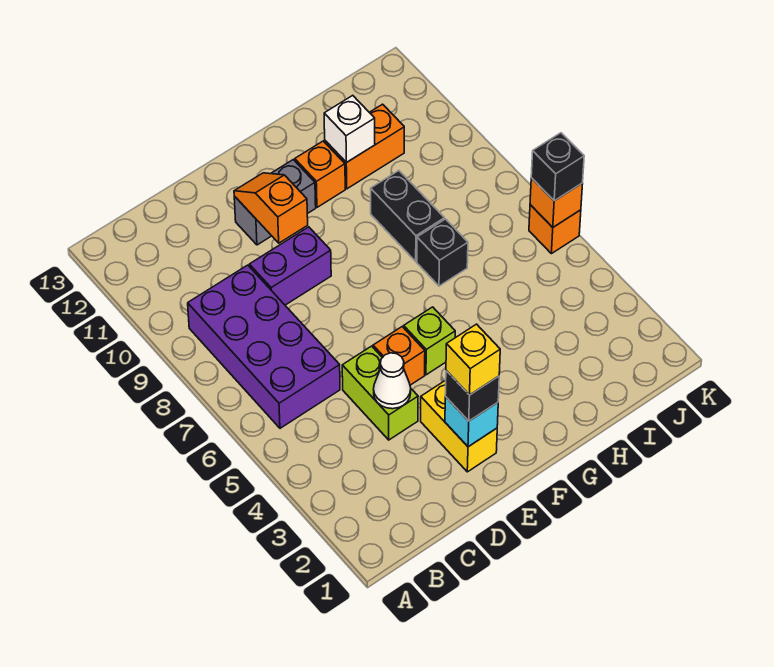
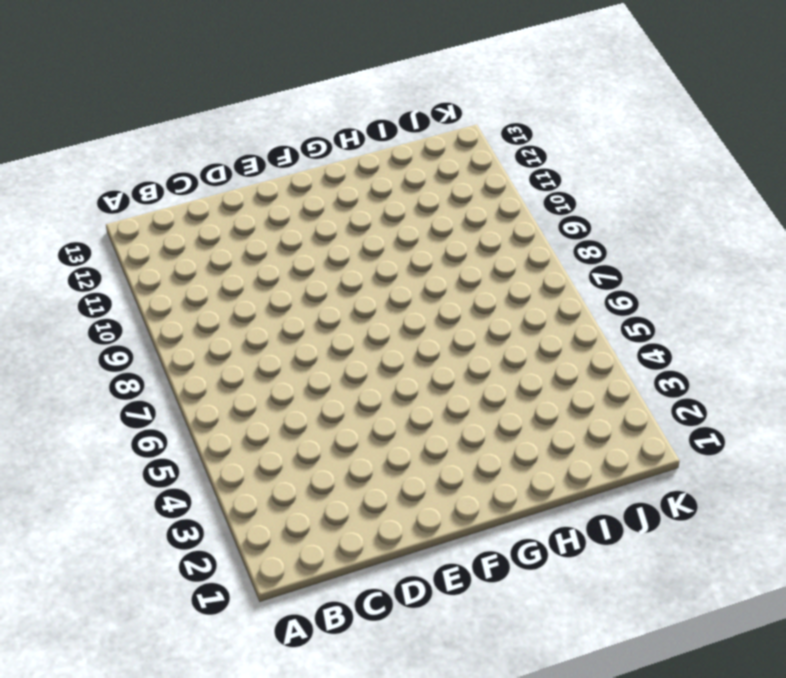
none -> purple 2x4 brick [188,265,340,428]
none -> lime 1x2 brick [342,346,418,440]
none -> purple 1x2 brick [249,227,331,305]

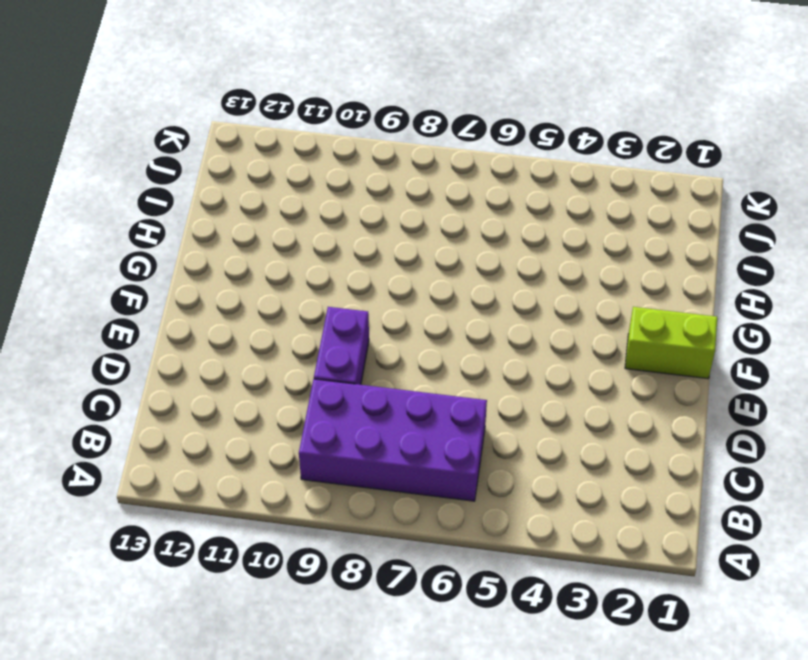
lime 1x2 brick [625,307,717,379] -> lime 1x2 brick moved to [342,346,418,440]
none -> yellow 1x2 brick [421,380,497,472]
none -> orange 1x1 brick [373,327,425,385]
none -> grey 1x2 brick [234,160,316,245]

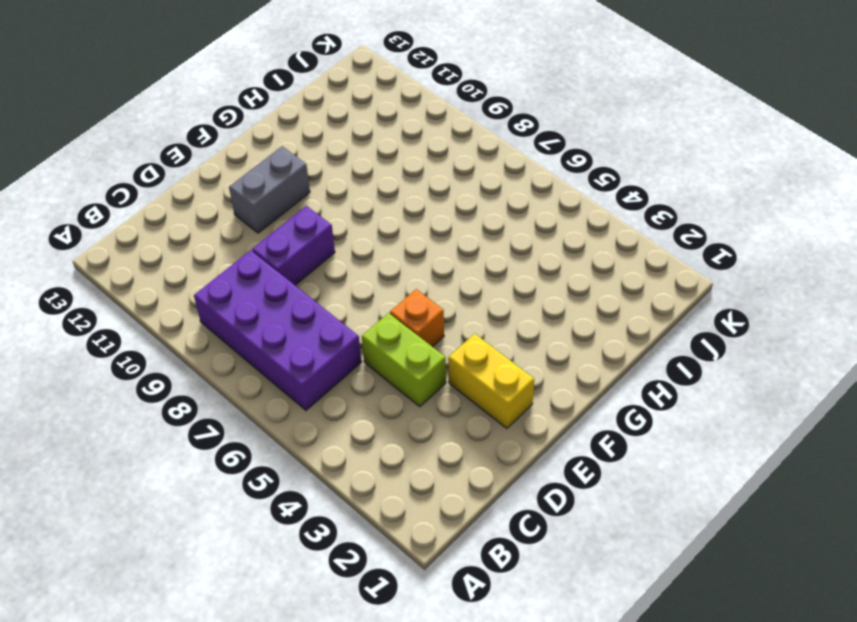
none -> lime 1x1 brick [404,307,455,375]
none -> orange 1x1 brick [295,141,345,207]
none -> black 1x1 brick [417,219,468,286]

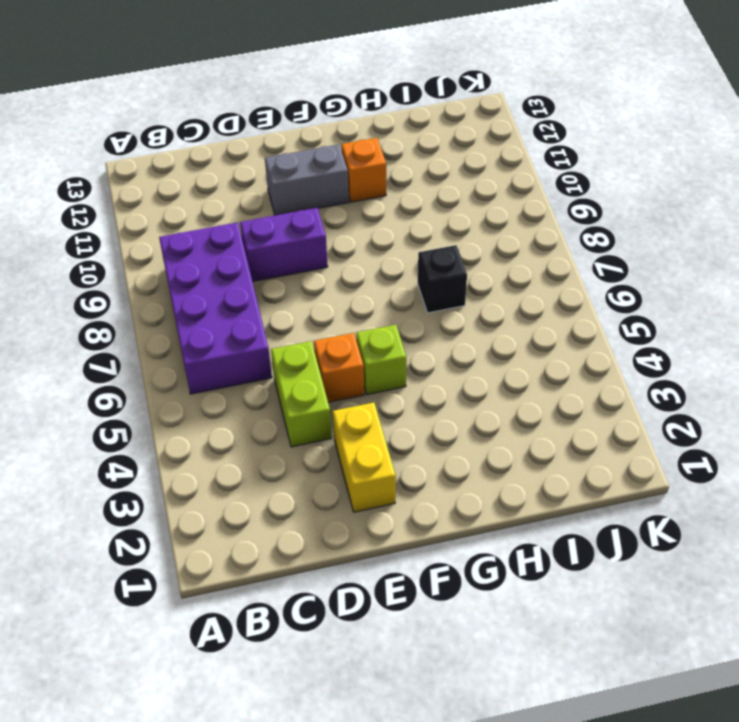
none -> black 1x2 brick [371,171,444,261]
none -> orange 1x2 brick [325,104,404,189]
none -> orange 1x1 brick [529,205,581,254]

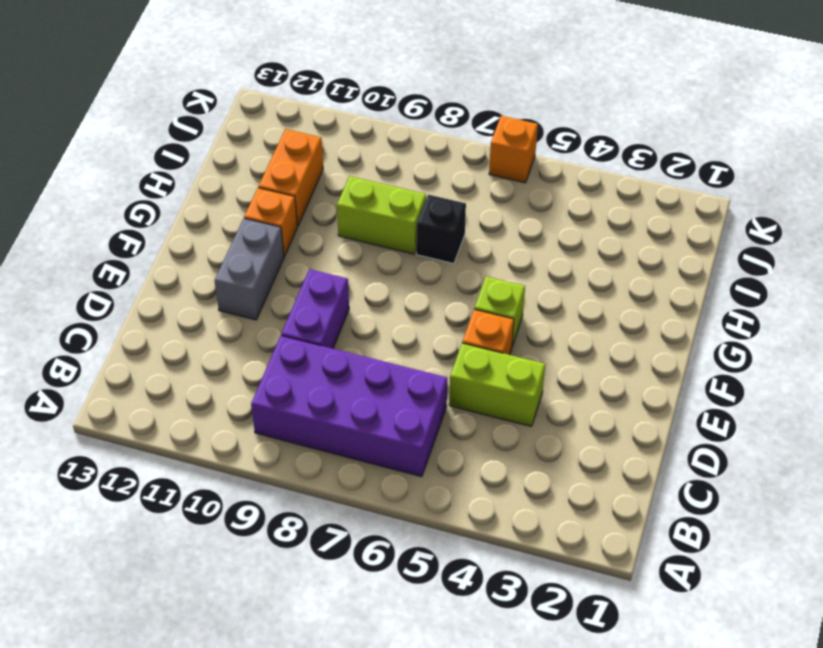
lime 1x2 brick [337,176,426,254] -> black 1x2 brick [371,171,444,261]
none -> yellow 1x2 brick [421,380,497,472]
none -> white 1x1 cone [374,353,411,409]
none -> cyan 1x1 brick [445,397,498,447]

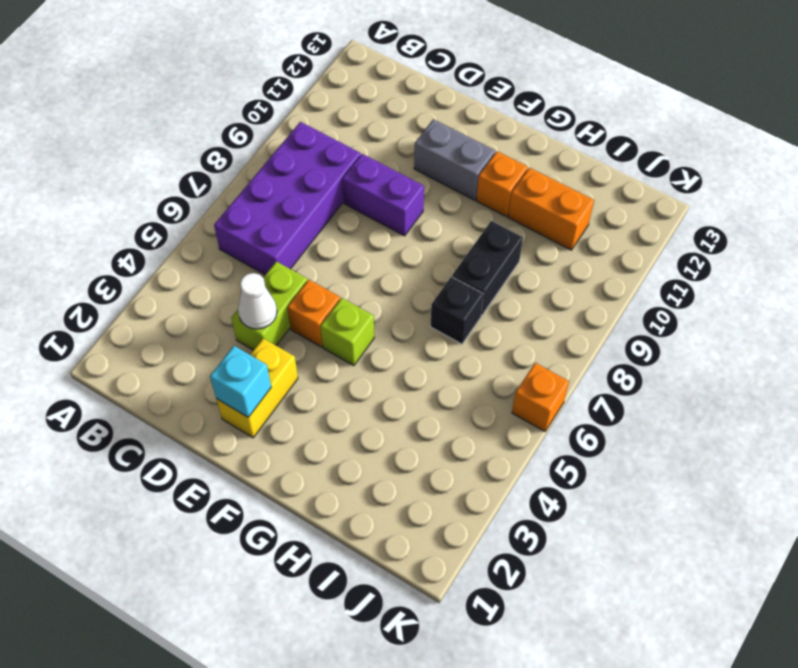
none -> orange 1x2 slope [234,173,308,243]
none -> white 1x1 brick [324,95,375,163]
none -> orange 1x1 brick [530,178,583,227]

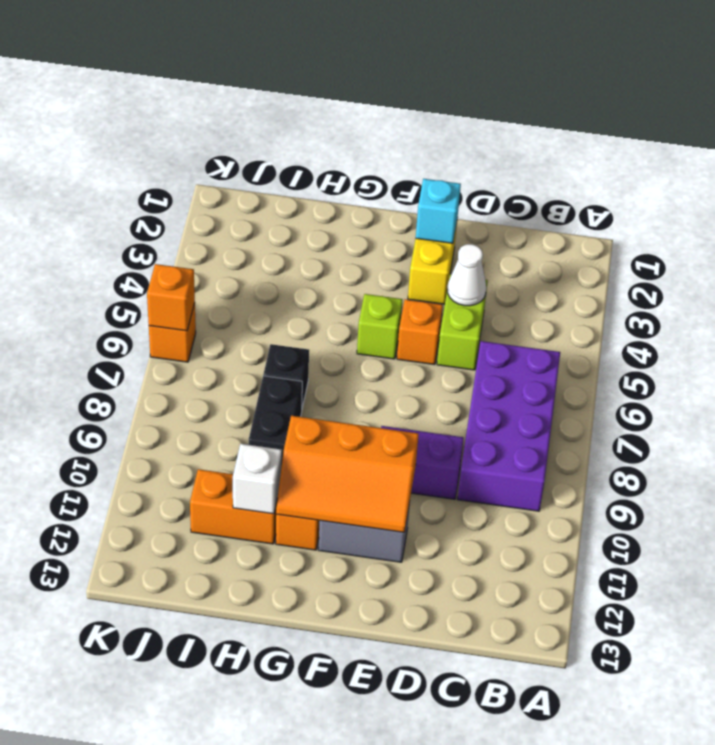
orange 2x3 slope [276,416,419,532] -> orange 1x2 slope [234,173,308,243]
none -> black 1x1 brick [445,371,499,421]
none -> black 1x1 brick [531,133,584,201]
none -> yellow 1x1 brick [446,324,500,395]

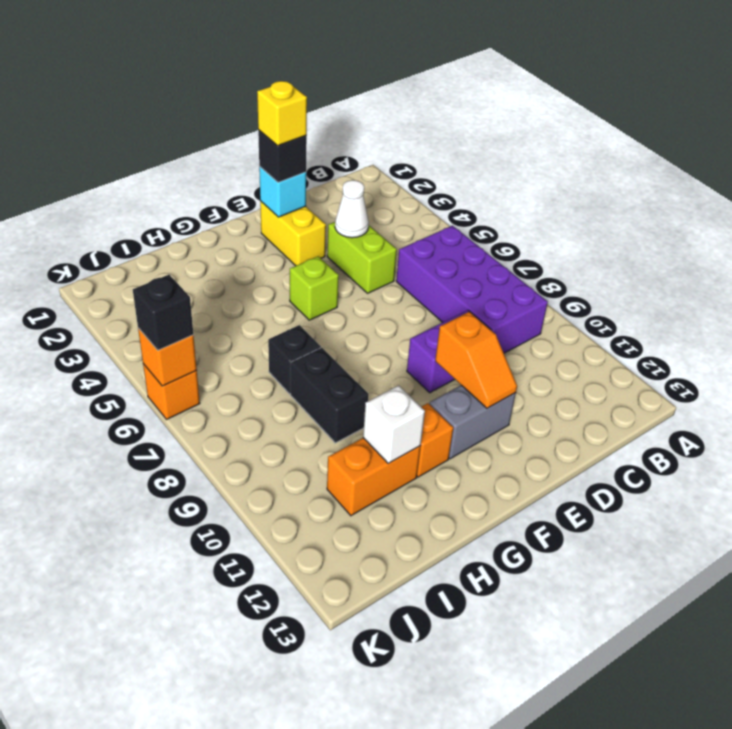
none -> orange 1x1 brick [373,327,425,385]

